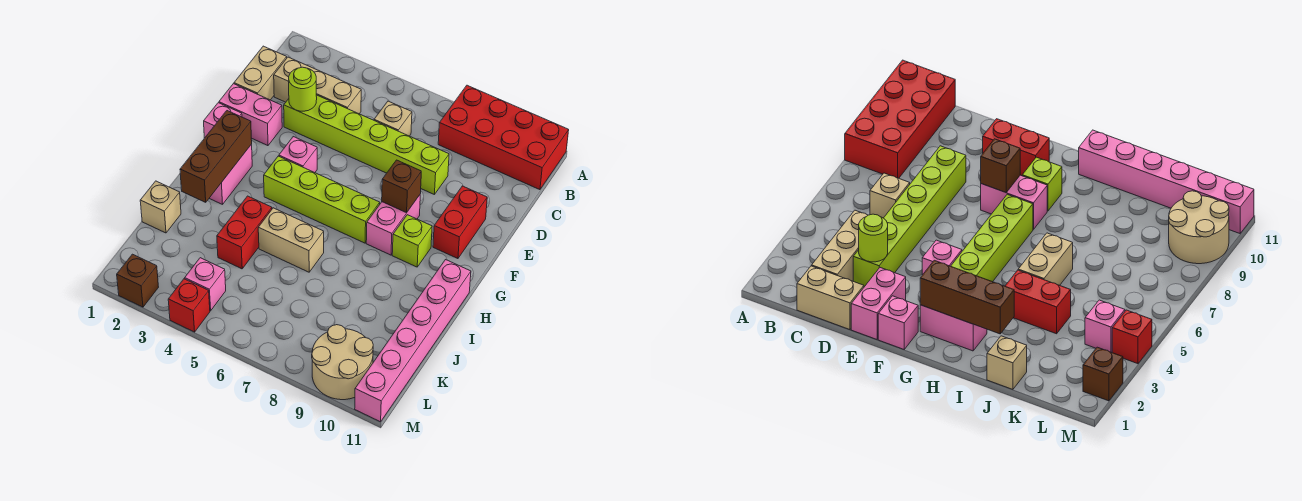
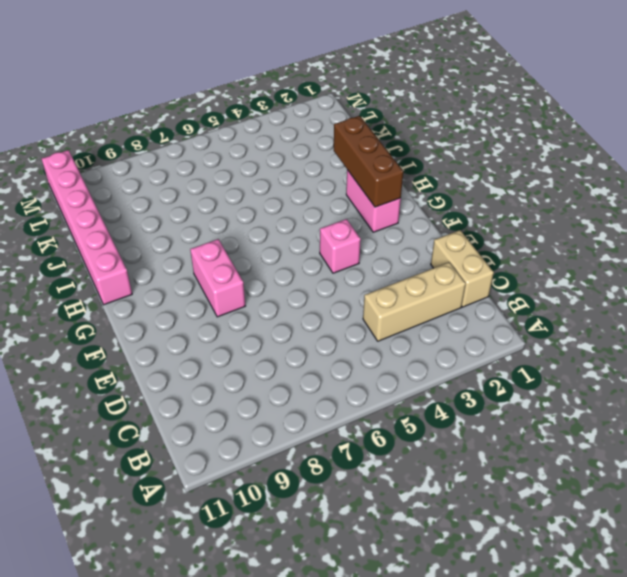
none -> red 2x4 brick [438,85,569,190]
none -> tan 1x1 brick [374,101,412,136]
none -> lime 1x6 brick [284,95,449,195]

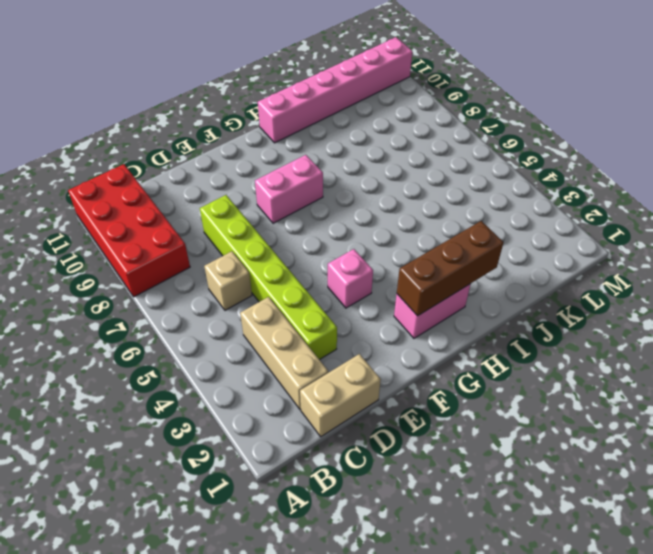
none -> pink 1x2 brick [219,84,282,146]
none -> red 1x2 brick [433,186,487,259]
none -> pink 1x1 brick [204,103,242,138]

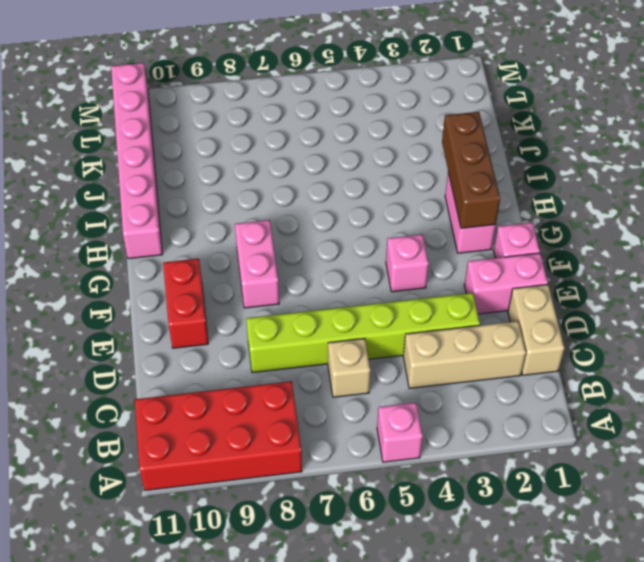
pink 1x1 brick [377,403,423,462] -> pink 1x1 brick moved to [185,258,226,311]
none -> lime 1x4 brick [264,156,380,243]
none -> lime 1x1 brick [392,215,432,267]
none -> red 1x2 brick [217,196,272,269]

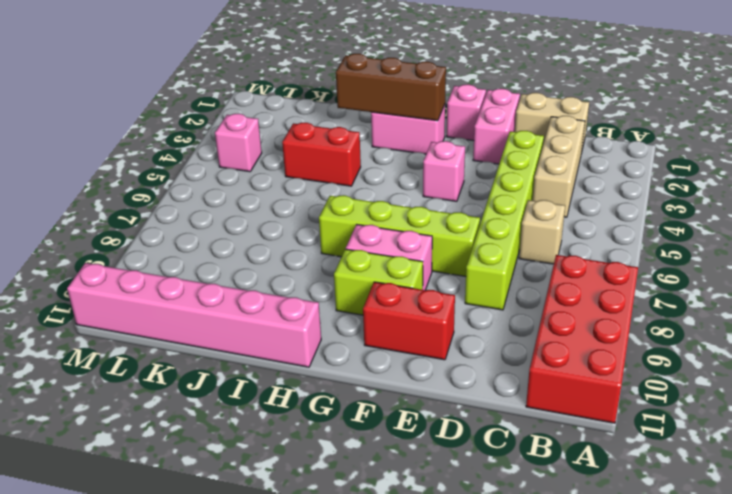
lime 1x4 brick [319,195,480,276] -> lime 1x4 brick turned to [264,156,380,243]
lime 1x2 brick [334,249,423,315] -> lime 1x1 brick [392,215,432,267]
none -> tan 1x2 brick [258,208,324,272]
none -> tan 1x1 brick [140,181,181,233]
none -> tan 2x2 round brick [312,325,373,400]

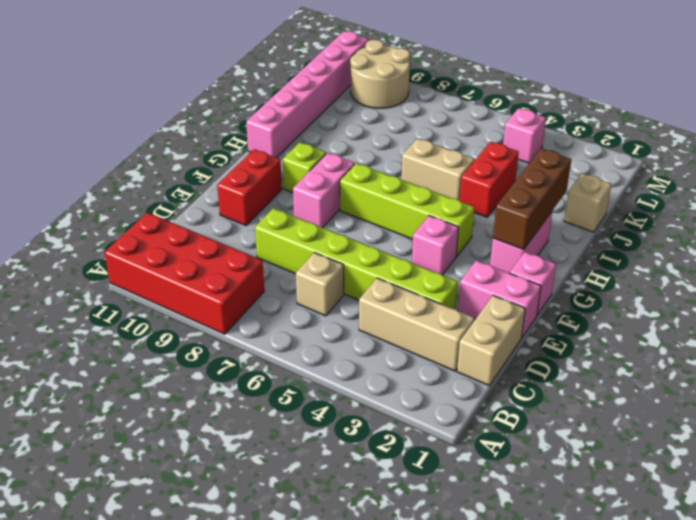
none -> brown 1x1 brick [117,254,158,307]
none -> red 1x1 brick [168,279,210,332]
none -> lime 1x1 round brick [289,67,317,111]

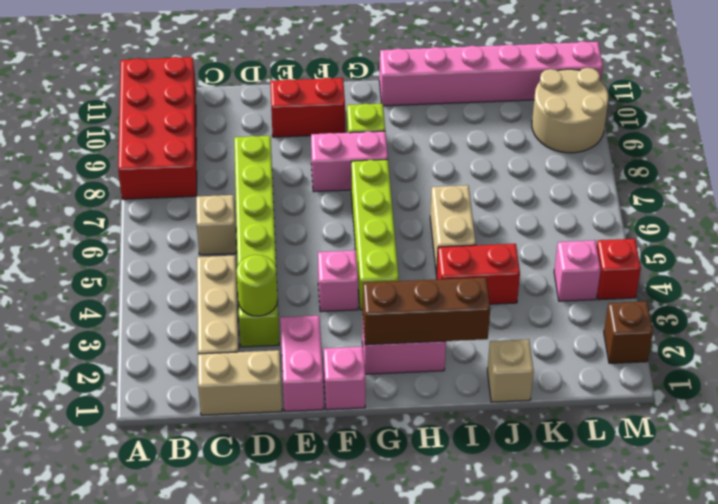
none -> brown 1x1 brick [382,160,421,213]

